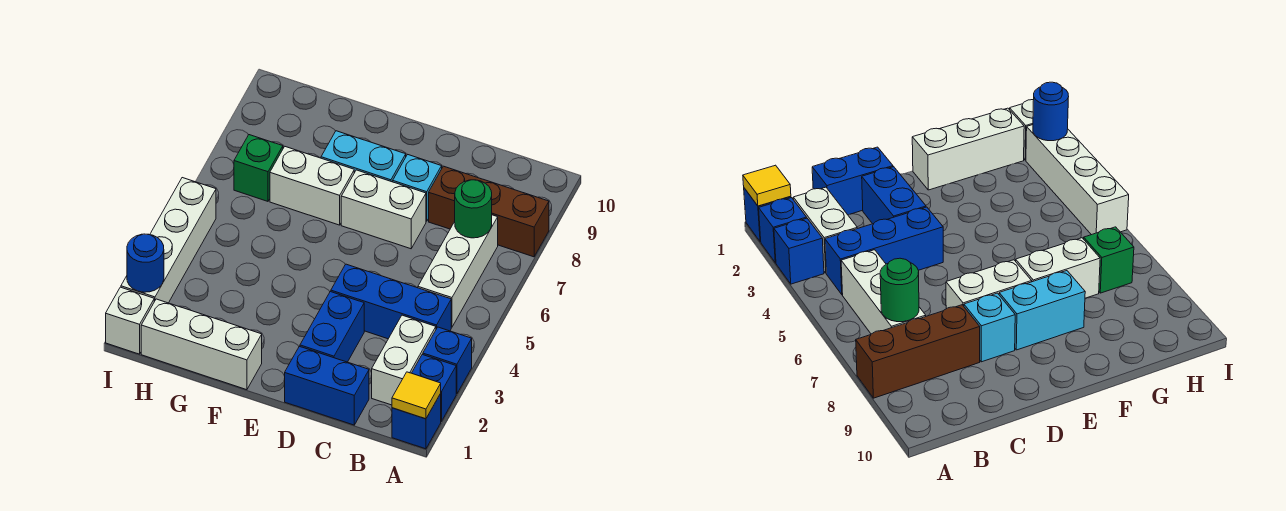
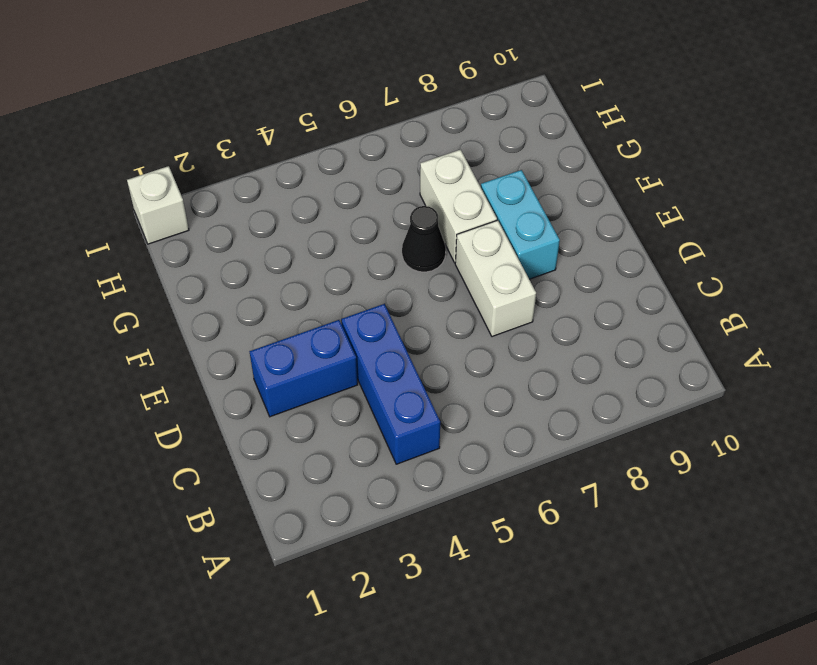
black 1x1 cone [402,206,446,272] -> none
none -> blue 1x1 brick [392,394,441,449]
none -> blue 1x1 brick [412,355,456,421]
none -> blue 1x1 brick [423,327,472,394]

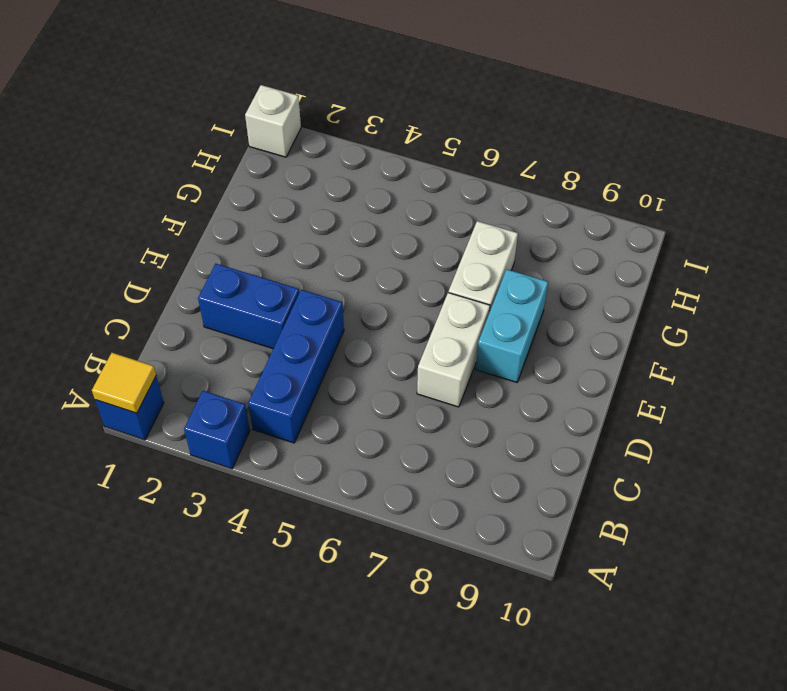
none -> blue 1x1 brick [412,355,456,421]
none -> brown 1x3 brick [429,166,549,257]
none -> white 1x2 brick [372,315,436,405]

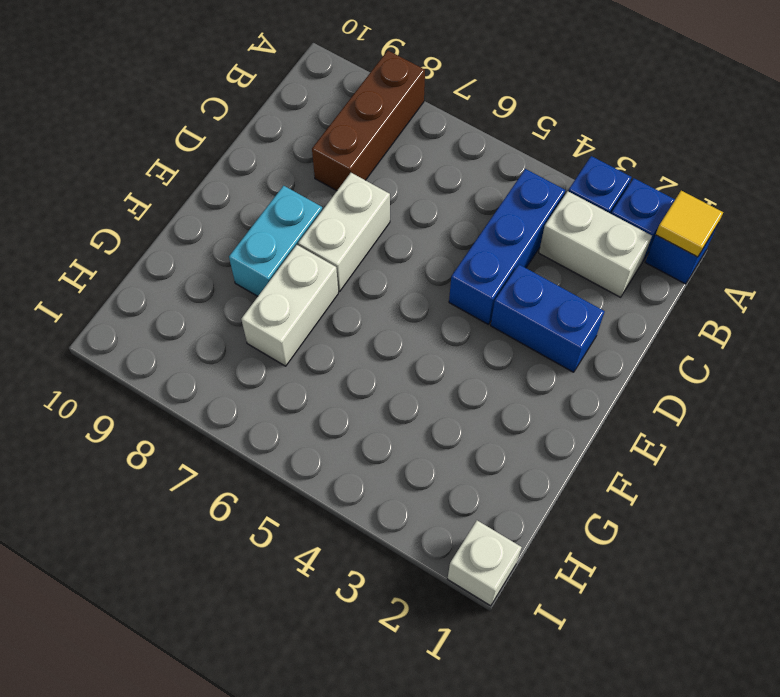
none -> white 1x3 brick [418,215,498,327]
none -> blue 1x2 brick [285,346,369,425]
none -> cyan 1x1 brick [393,155,442,221]

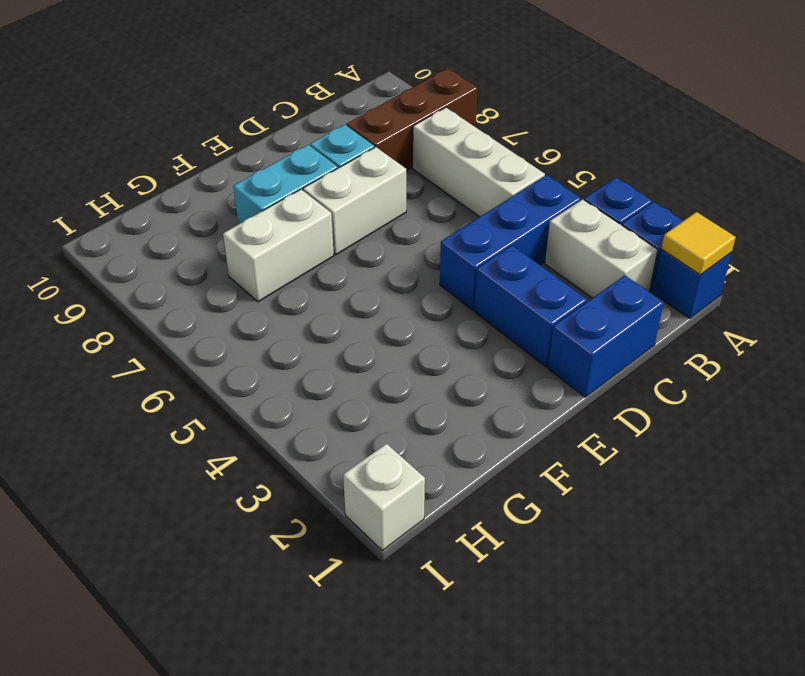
none -> white 1x3 brick [141,299,262,390]
none -> green 1x1 brick [234,135,283,201]
none -> white 1x4 brick [121,178,216,303]

